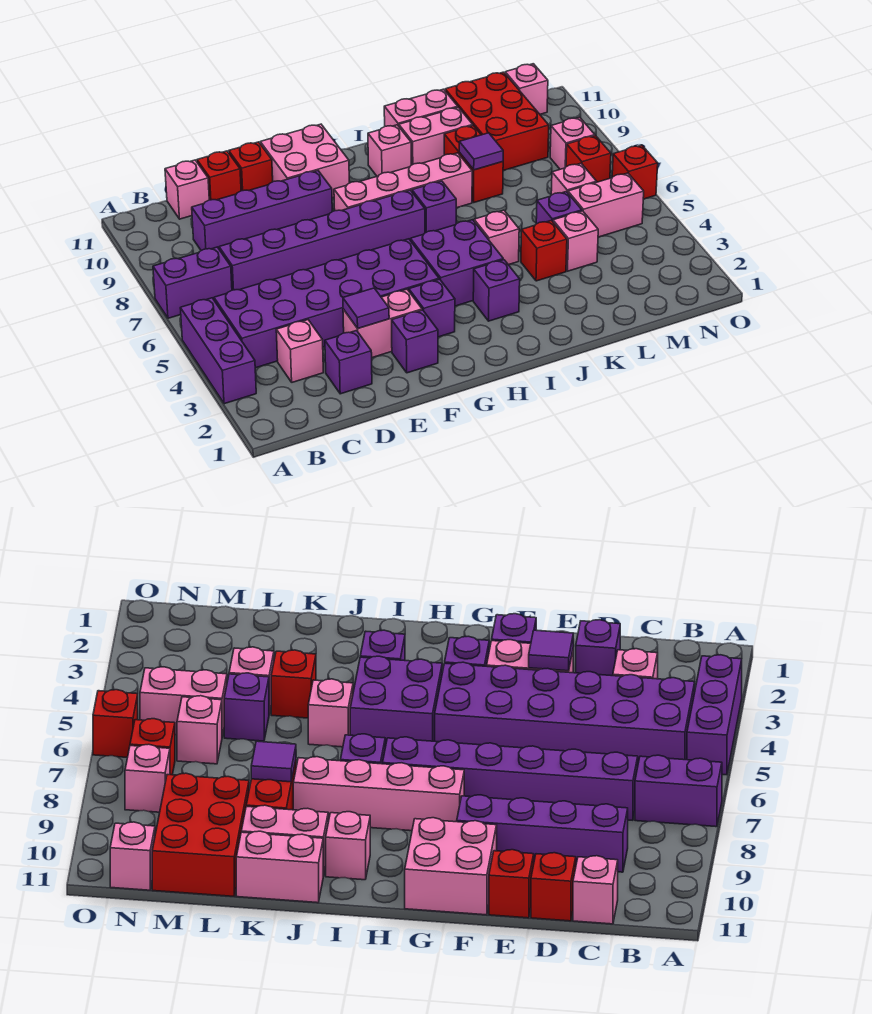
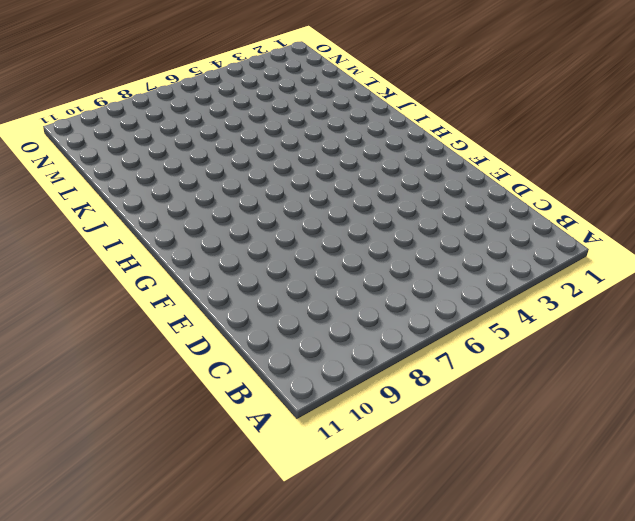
none -> purple 1x3 brick [180,298,256,404]
none -> purple 1x2 brick [153,247,232,318]
none -> purple 2x6 brick [214,239,439,368]
none -> pink 1x1 brick [276,320,323,382]

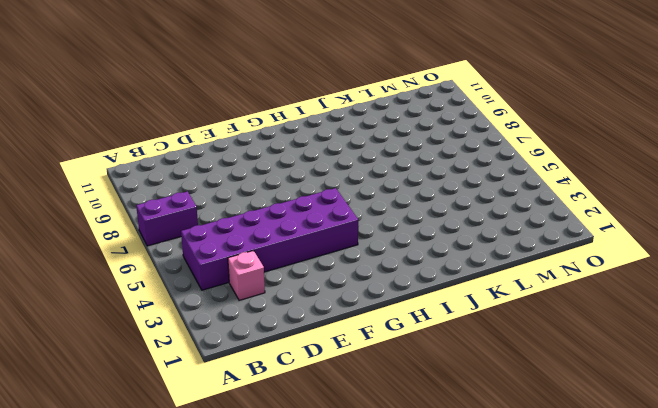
none -> purple 1x3 brick [180,298,256,404]
none -> purple 1x6 brick [219,190,425,290]
none -> purple 1x4 brick [192,171,332,251]
none -> pink 1x1 brick [165,160,209,219]

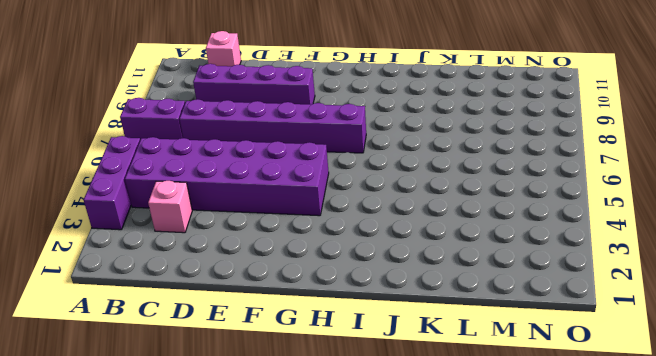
none -> purple 1x1 brick [325,331,372,394]
none -> red 1x1 brick [197,151,241,200]
none -> pink 1x2 brick [343,289,422,358]
none -> red 1x1 brick [229,142,273,191]

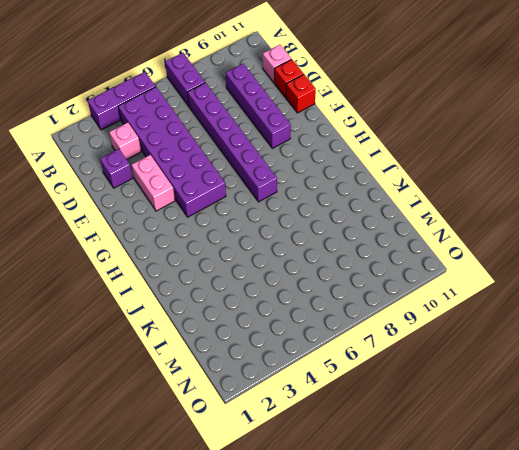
none -> purple 1x1 brick [392,310,438,373]
none -> pink 2x2 brick [260,124,349,198]
none -> purple 1x1 brick [409,279,455,337]
none -> pink 1x4 brick [334,153,472,211]

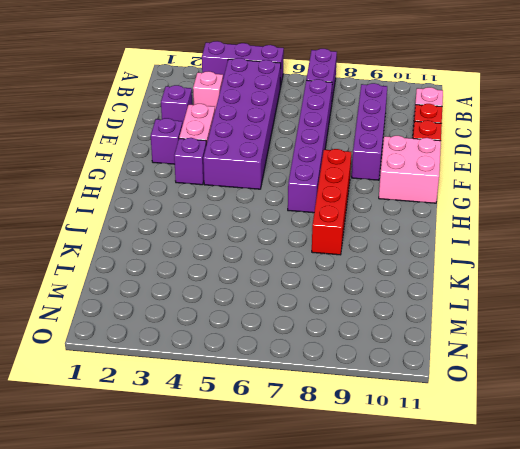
red 1x4 brick [312,149,351,255] -> pink 1x4 brick [334,153,472,211]
none -> purple 2x2 brick [410,220,503,306]
none -> purple 1x1 brick [473,260,520,321]
none -> purple 1x1 brick [412,181,456,233]
none -> pink 1x1 brick [368,125,411,176]

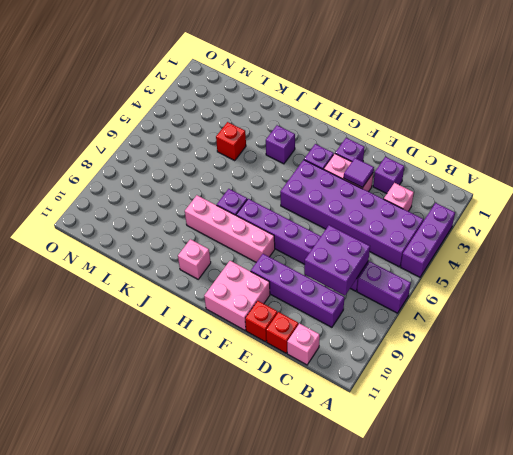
purple 2x2 brick [304,225,370,295] -> purple 2x2 brick moved to [410,220,503,306]
none -> pink 1x1 brick [474,210,519,265]
none -> pink 1x2 brick [399,107,473,165]
none -> pink 1x2 brick [384,89,458,126]
none -> red 1x2 brick [444,126,503,202]

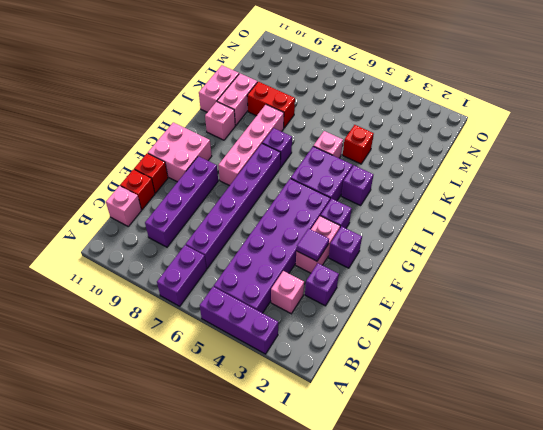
none -> pink 1x1 brick [553,211,598,271]
none -> purple 1x1 brick [536,192,582,224]
none -> red 2x3 brick [445,72,549,171]
none -> pink 1x2 brick [568,173,644,237]

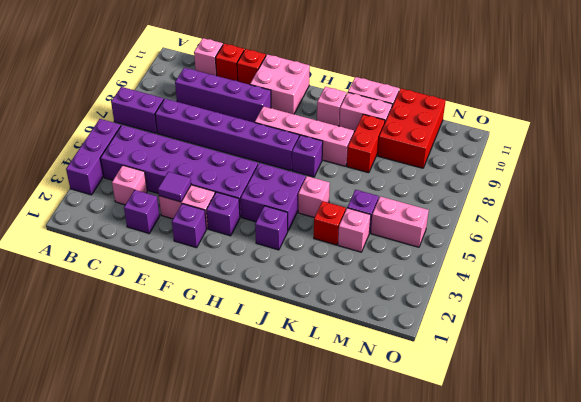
none -> pink 1x1 brick [551,163,597,195]
none -> red 1x1 brick [566,136,611,182]
none -> pink 1x1 brick [550,117,595,169]
none -> pink 1x1 brick [505,64,548,114]

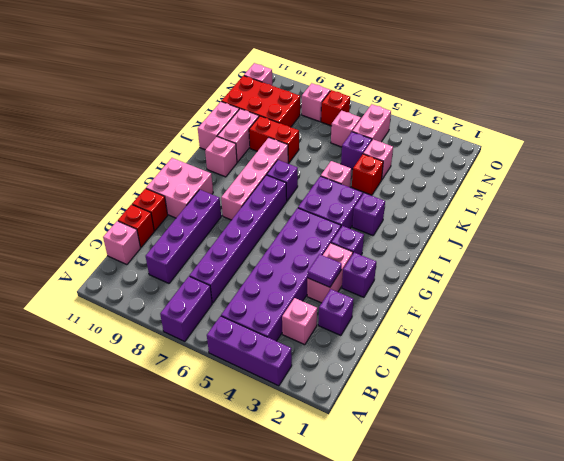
none -> red 1x1 brick [612,145,658,199]
none -> purple 1x1 tile [459,133,503,170]

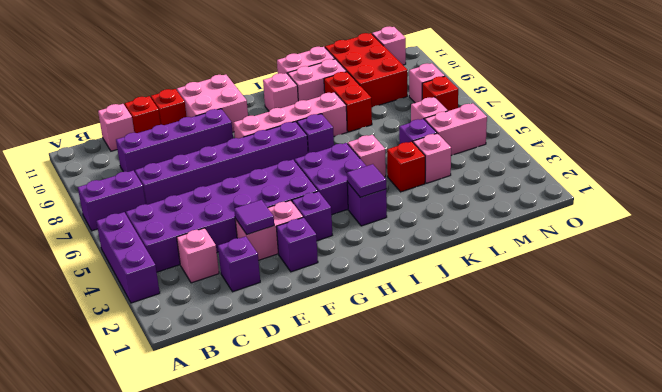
purple 1x1 tile [347,164,386,197] -> purple 1x1 tile moved to [459,133,503,170]
none -> red 1x1 brick [612,145,658,199]

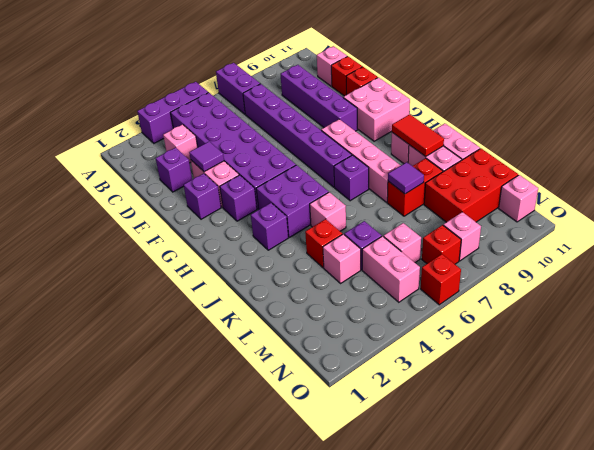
red 1x2 tile [392,114,444,157] -> none

